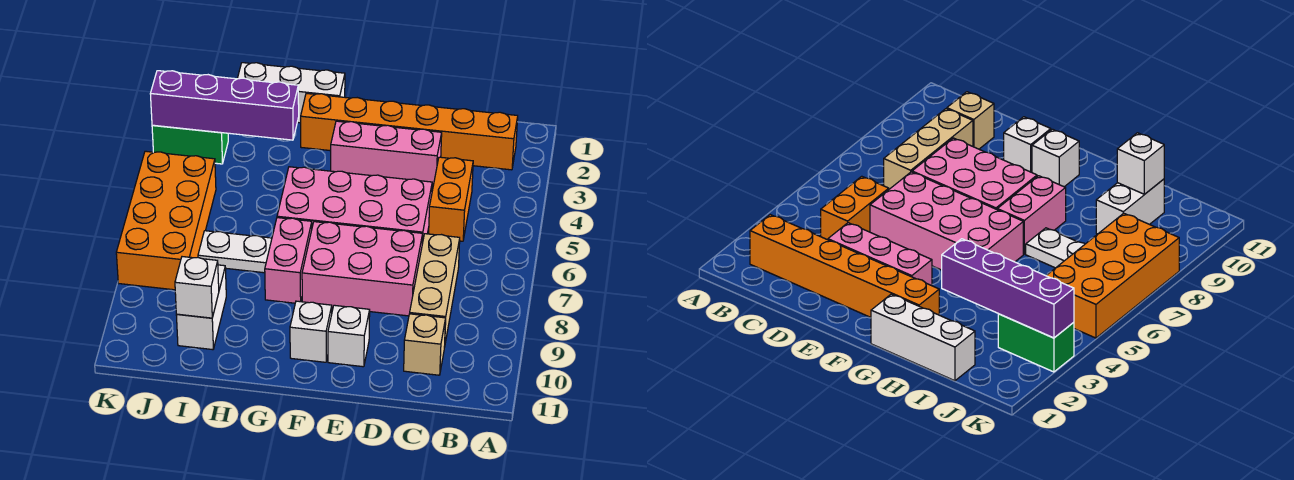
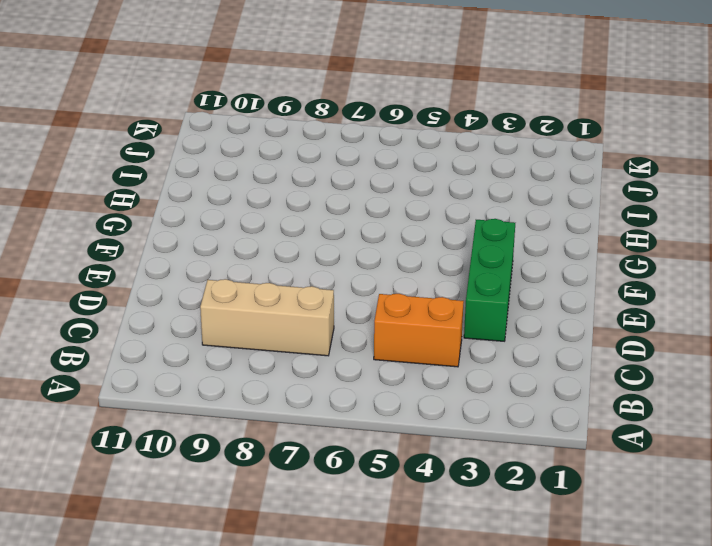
green 1x3 brick [464,219,515,341] -> pink 1x3 brick [331,121,442,187]
none -> orange 1x6 brick [301,93,518,170]
none -> tan 1x1 brick [404,314,446,375]
none -> pink 2x4 brick [277,167,432,244]

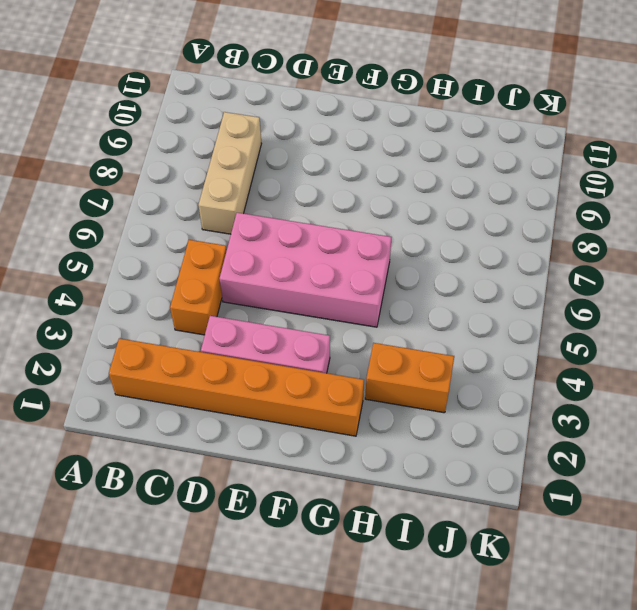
orange 1x2 brick [365,343,454,413] -> none
none -> tan 1x1 brick [404,314,446,375]
none -> pink 2x3 brick [302,222,423,316]
none -> white 1x1 brick [328,305,370,367]

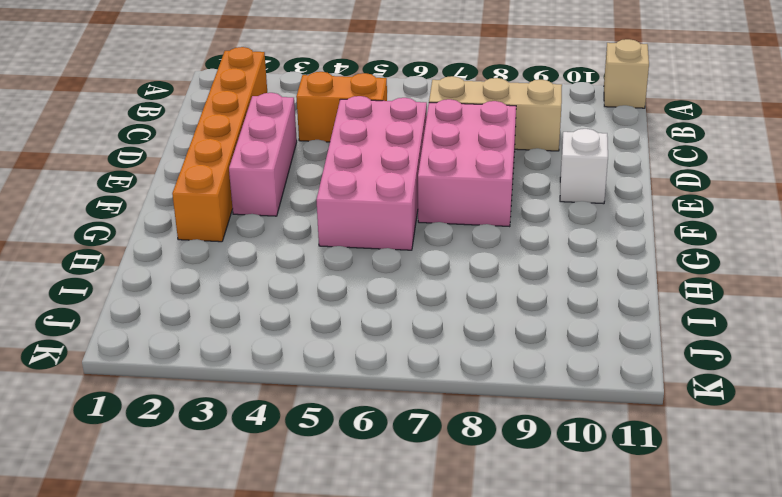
tan 1x1 brick [604,39,649,108] -> tan 1x1 brick moved to [404,314,446,375]
none -> white 1x1 brick [290,301,332,362]
none -> white 1x3 brick [237,63,345,123]
none -> pink 1x2 brick [265,218,312,303]

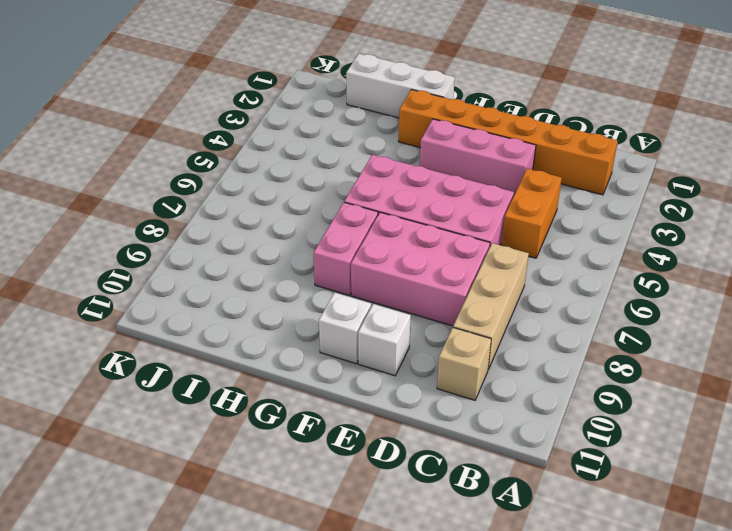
none -> white 1x2 plate [198,231,272,273]
none -> white 1x2 brick [176,265,226,350]
none -> green 1x2 brick [152,125,228,164]

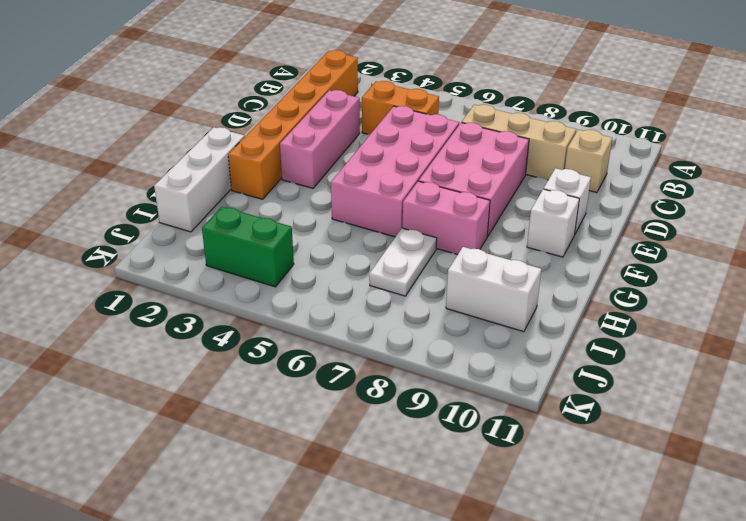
green 1x2 brick [202,207,294,287] -> green 1x2 brick turned to [152,125,228,164]
none -> orange 2x4 brick [116,151,216,290]
none -> purple 1x4 brick [151,71,299,140]
none -> white 1x1 brick [175,257,219,318]

